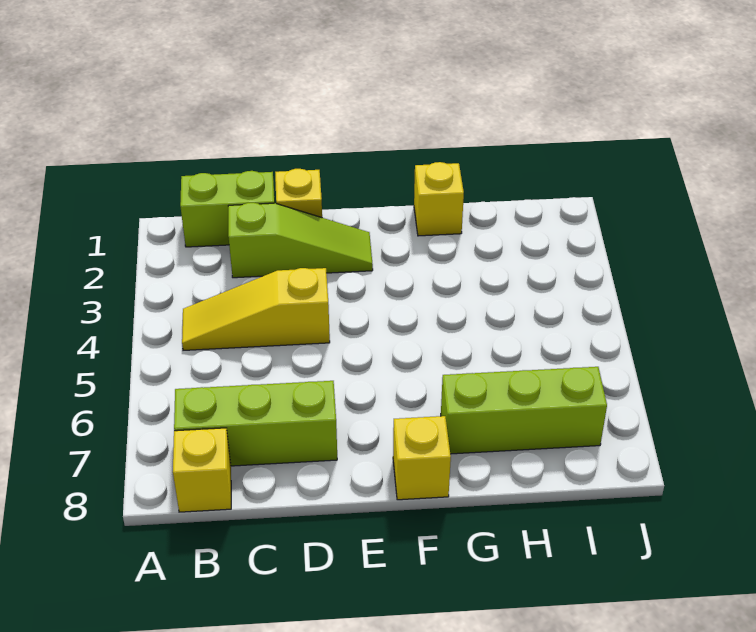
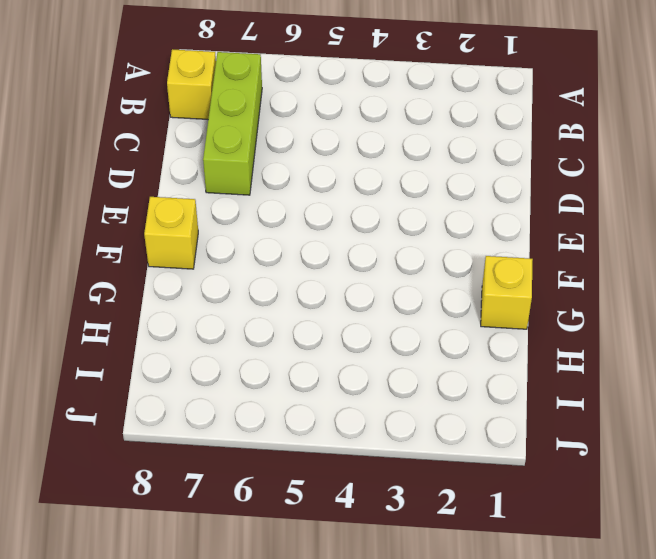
none -> lime 1x2 brick [180,171,275,247]
none -> yellow 1x3 slope [182,268,330,350]

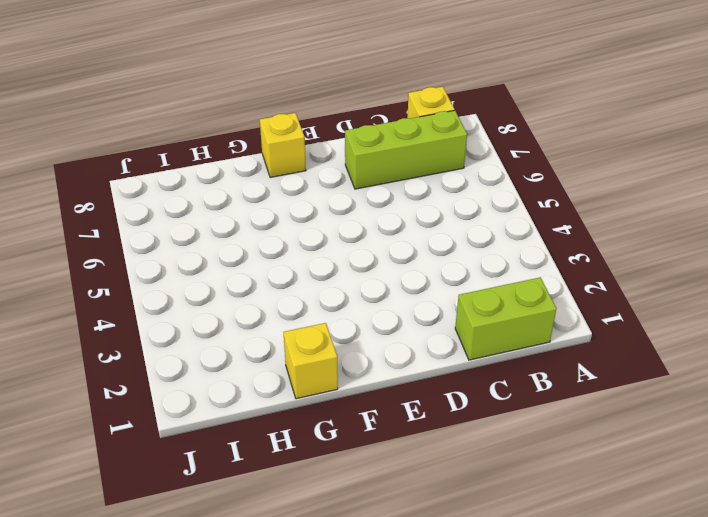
none -> yellow 1x3 slope [182,268,330,350]
none -> lime 1x3 slope [228,203,373,278]

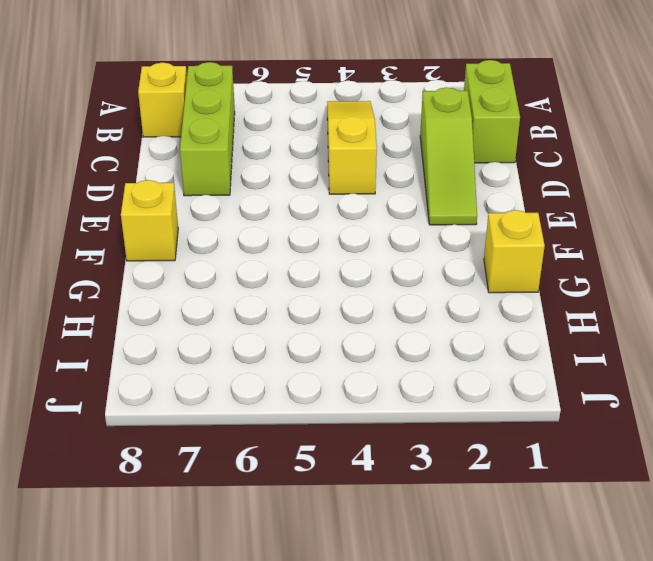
none -> yellow 1x1 brick [275,169,322,218]
none -> lime 1x3 brick [441,367,607,454]

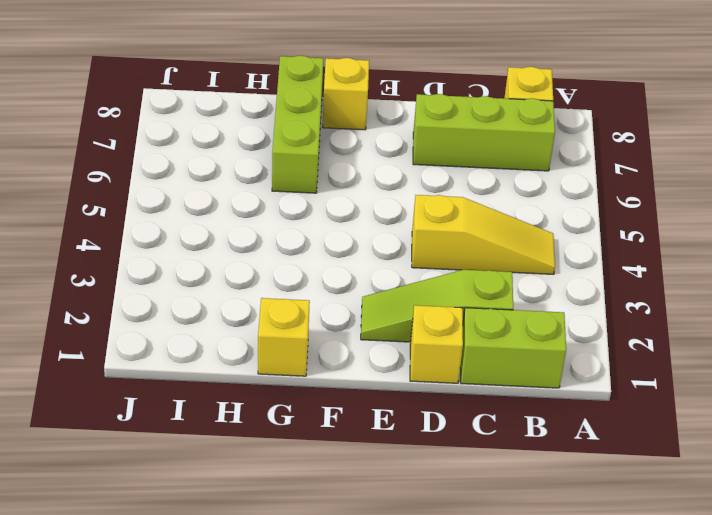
lime 1x3 brick [272,56,323,193] -> lime 1x3 brick turned to [441,367,607,454]

